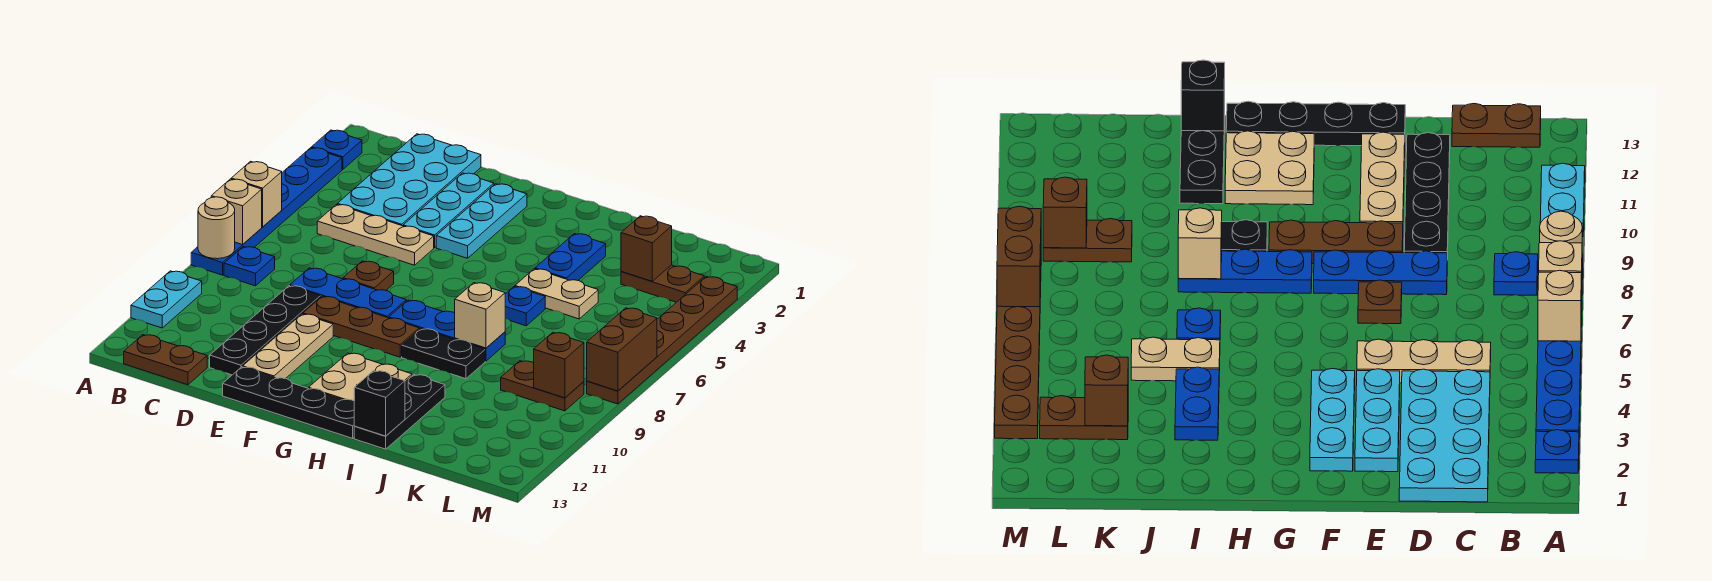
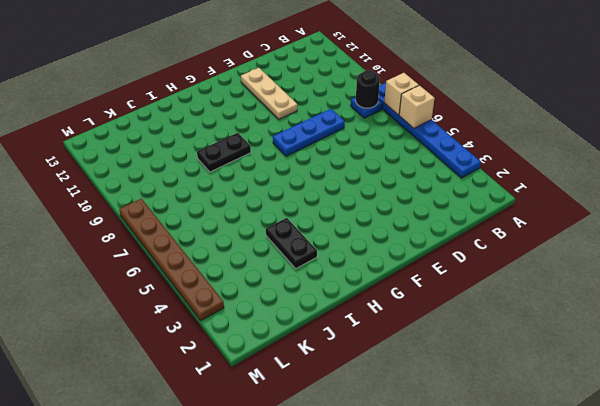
black 1x1 round brick [356,70,380,108] -> none
black 1x2 plate [266,218,317,268] -> blue 1x2 plate [535,234,606,280]
none -> blue 1x1 plate [312,130,362,169]
none -> cyan 1x2 plate [131,271,202,328]
none -> brown 1x2 plate [124,335,207,385]
none -> cyan 2x4 plate [337,134,481,226]

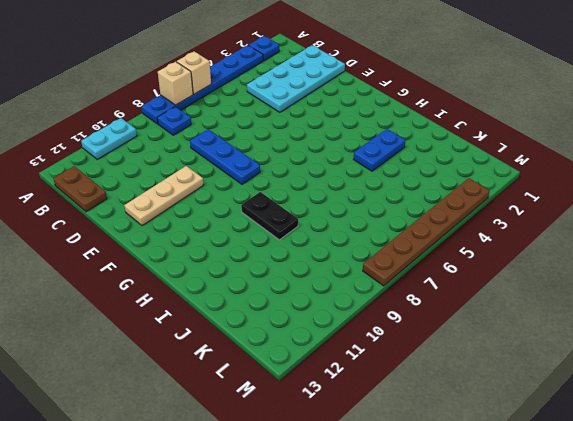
none -> tan 1x3 plate [317,204,434,265]
none -> black 1x4 plate [210,286,320,375]
none -> cyan 1x3 plate [403,173,494,248]
none -> brown 1x1 plate [343,261,394,290]

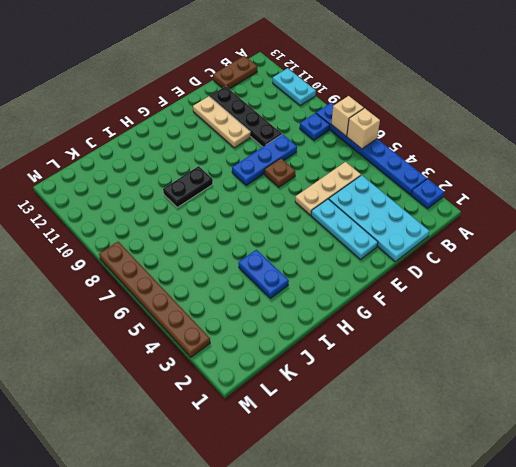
none -> brown 1x3 plate [303,296,419,357]
none -> black 1x4 plate [223,367,355,438]
none -> cyan 1x3 plate [436,184,527,258]
none -> blue 1x3 plate [389,300,505,361]

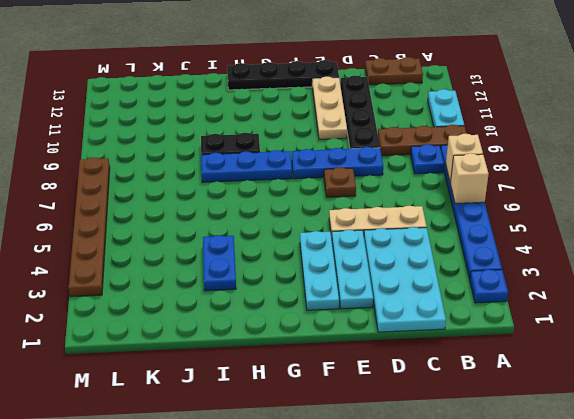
brown 1x3 plate [378,125,467,156] -> brown 1x3 plate moved to [303,296,419,357]
none -> tan 2x2 plate [309,353,412,401]
none -> tan 1x2 plate [515,269,598,319]
none -> blue 1x1 plate [505,286,545,326]
none -> black 1x3 plate [354,375,445,449]

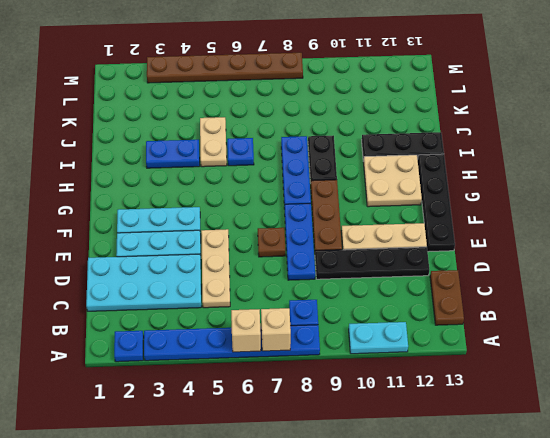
none -> brown 1x2 plate [621,265,704,302]
none -> brown 1x2 plate [501,361,584,411]
none -> tan 1x1 round brick [198,197,235,259]
none -> tan 1x1 brick [455,283,505,348]

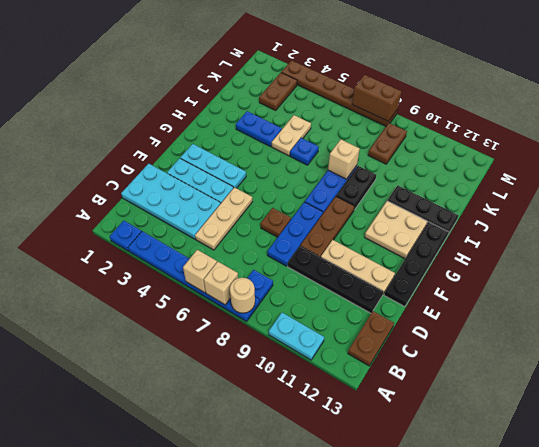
none -> black 1x1 brick [354,371,405,436]
none -> brown 1x1 brick [621,216,672,281]
none -> brown 1x1 brick [534,332,584,398]

